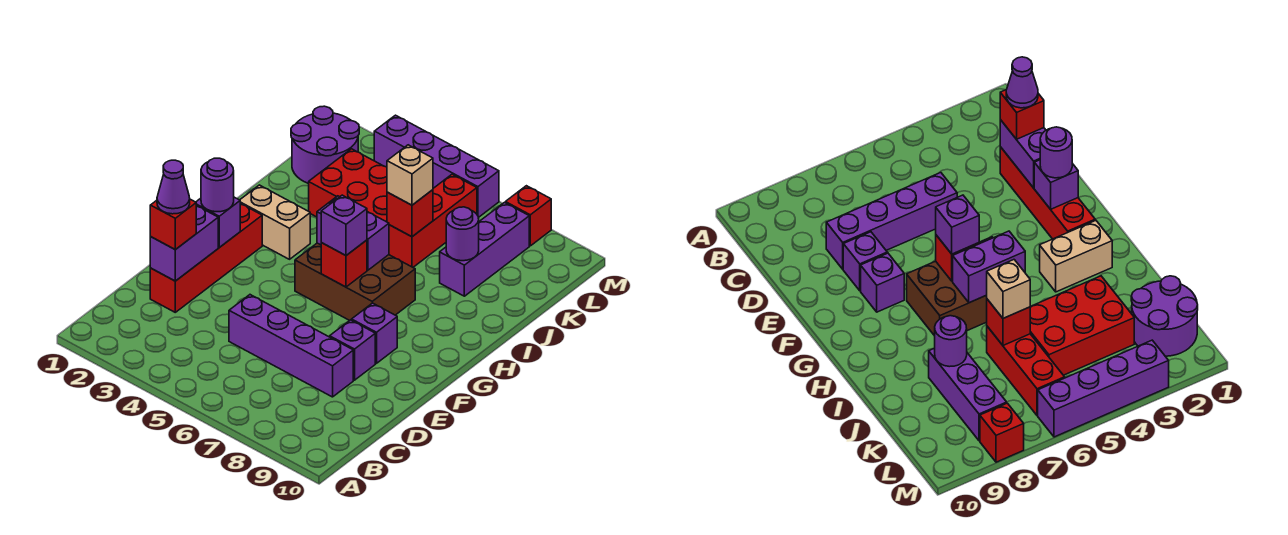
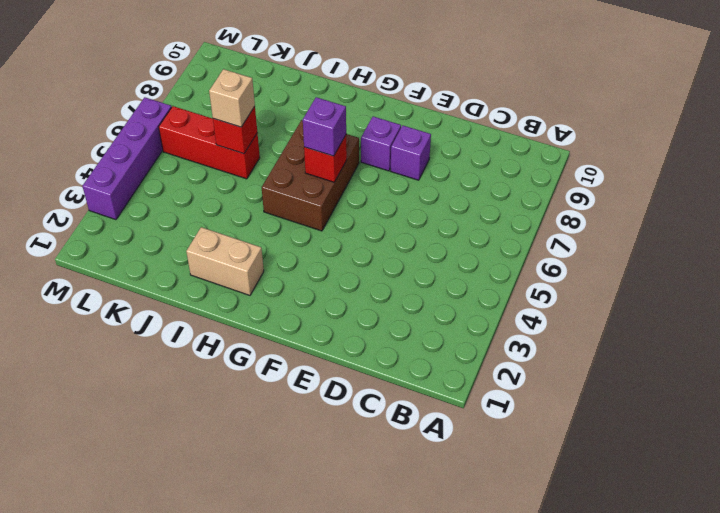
tan 1x2 brick [186,227,264,295] -> tan 1x2 brick turned to [240,185,310,259]
none -> red 1x4 brick [150,203,262,312]
none -> purple 1x4 brick [229,295,353,397]
none -> red 2x3 brick [309,149,387,222]

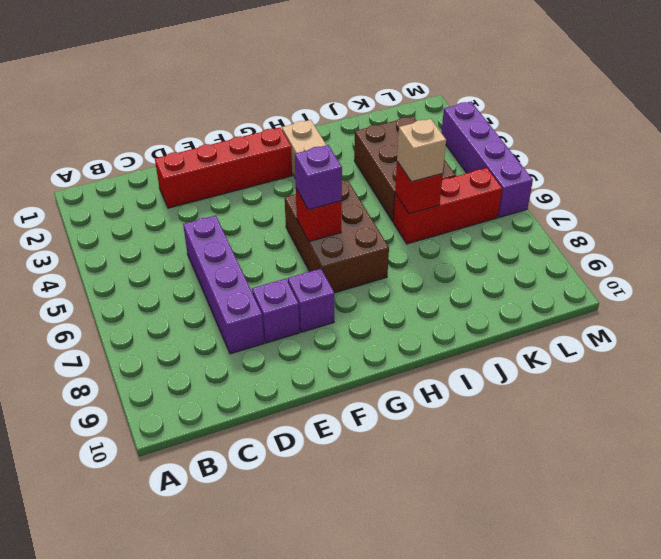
brown 2x3 brick [354,116,456,221] -> red 2x3 brick [309,149,387,222]
none -> purple 1x3 brick [440,203,529,296]
none -> purple 2x2 round brick [291,106,359,184]
none -> red 1x1 brick [505,186,551,246]

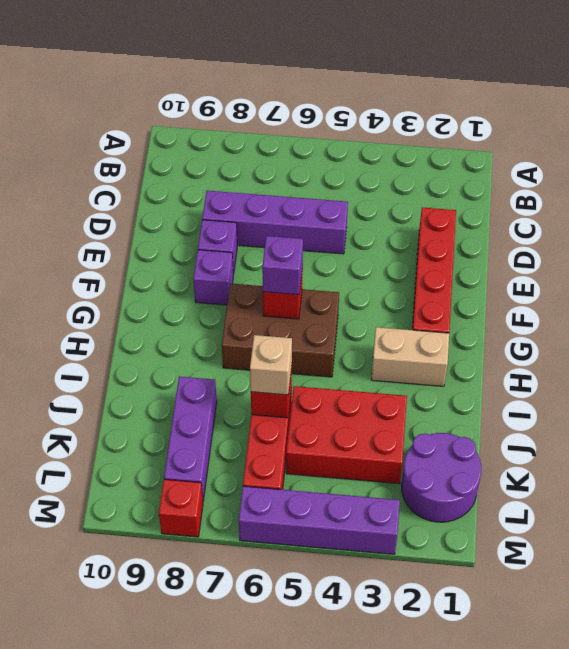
none -> purple 1x2 brick [150,206,218,281]
none -> purple 1x1 brick [196,197,240,248]
none -> purple 1x2 brick [317,196,389,270]

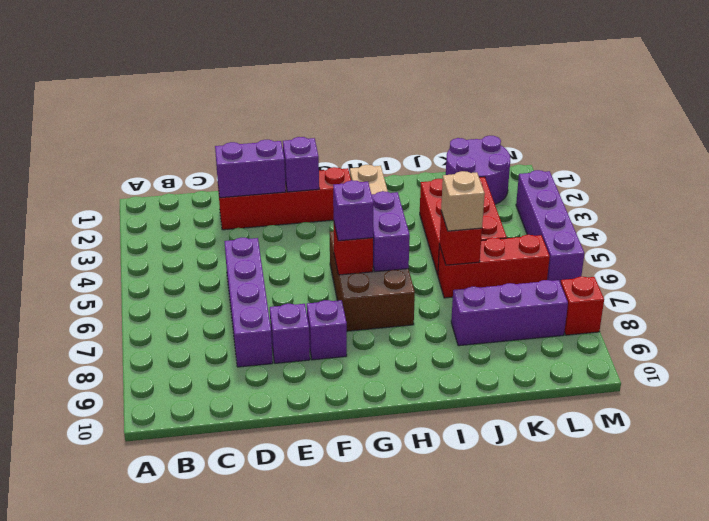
none -> purple 1x1 round brick [446,207,479,261]
none -> red 1x1 brick [150,199,196,250]
none -> purple 1x1 round brick [201,158,234,212]

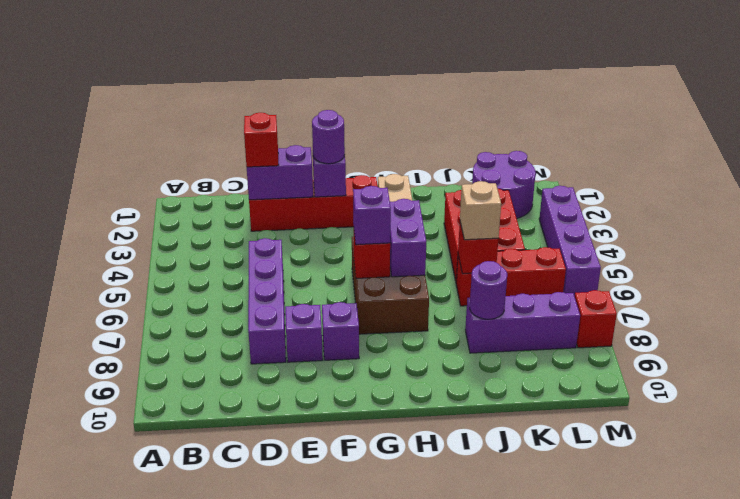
none -> purple 1x1 cone [157,160,190,214]

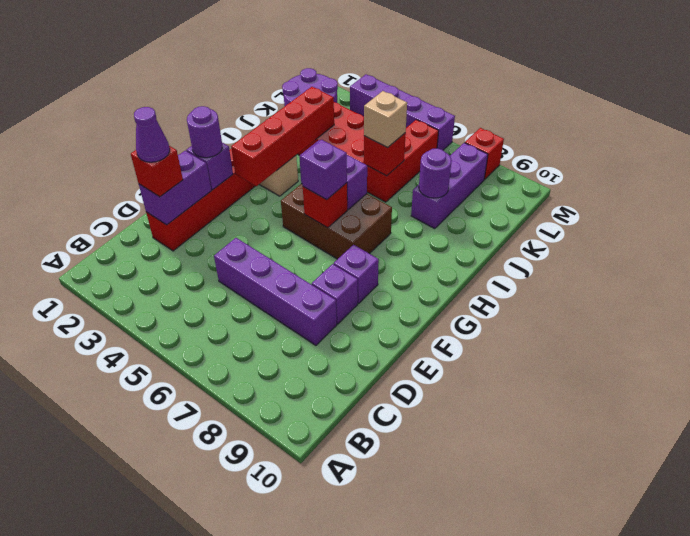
red 1x4 brick [231,87,334,186] -> none

